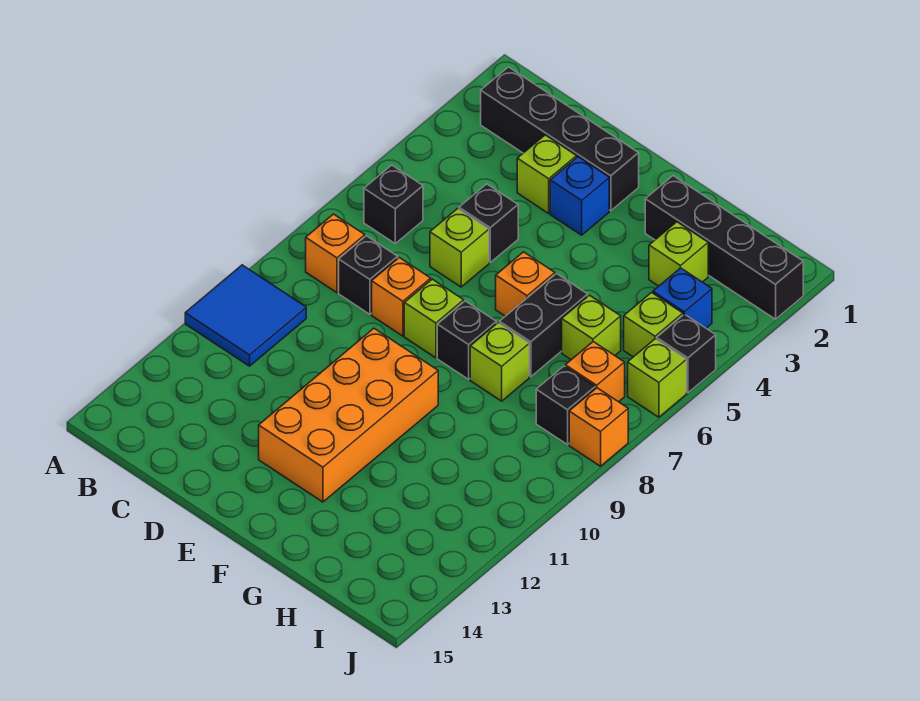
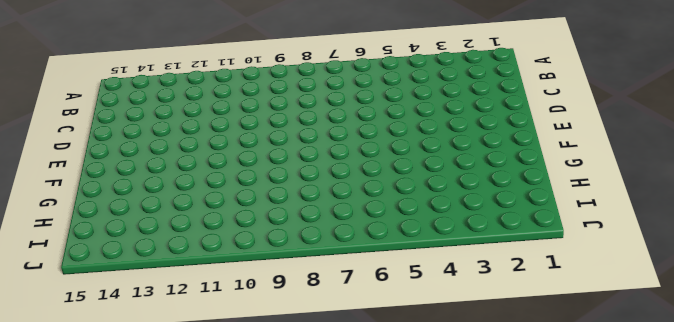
none -> blue 2x2 tile [185,265,306,366]
none -> black 1x4 brick [481,67,639,211]
none -> black 1x1 brick [364,165,423,243]

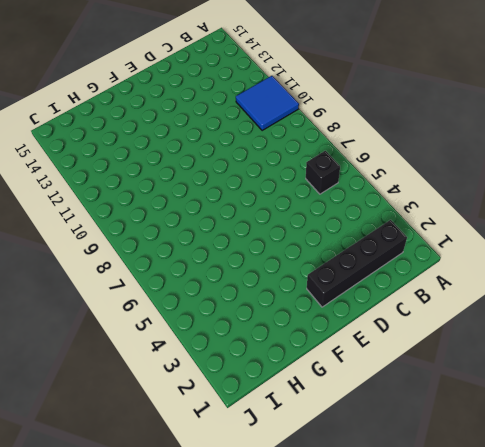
none -> orange 1x1 brick [306,214,365,293]
none -> black 1x1 brick [339,236,398,314]
none -> lime 1x1 brick [517,135,577,213]

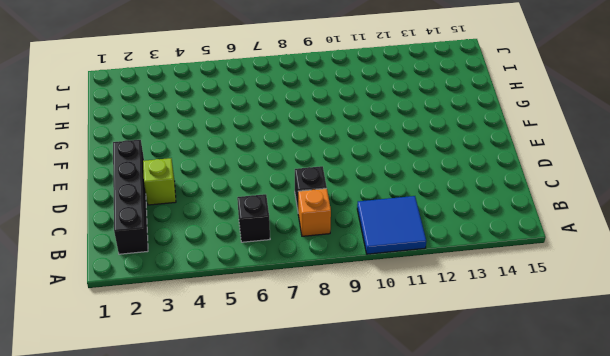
none -> black 1x1 brick [459,184,518,262]
none -> lime 1x1 brick [430,208,489,287]
none -> orange 1x1 brick [372,258,431,336]

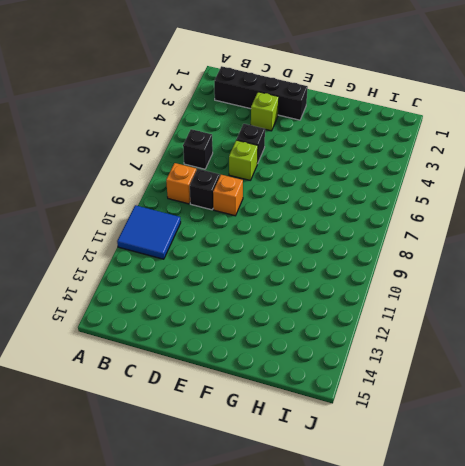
none -> blue 1x1 brick [550,157,609,235]
none -> lime 1x1 brick [404,279,464,358]
none -> orange 2x4 brick [259,328,438,502]

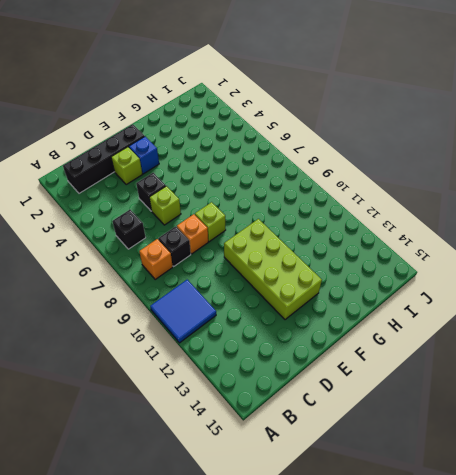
lime 2x4 brick [224,219,322,320] -> orange 2x4 brick [259,328,438,502]
none -> orange 1x1 brick [496,252,555,316]
none -> black 1x1 brick [437,301,497,379]
none -> black 1x4 brick [645,176,803,319]

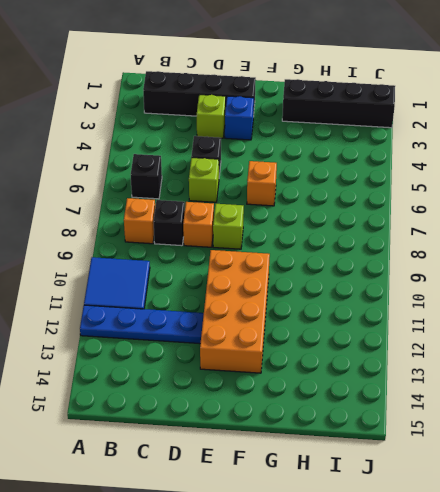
blue 1x4 plate [80,305,204,344] -> none
none -> black 1x1 brick [437,301,497,379]
none -> black 1x2 brick [500,274,588,377]
none -> lime 1x1 brick [470,323,529,401]

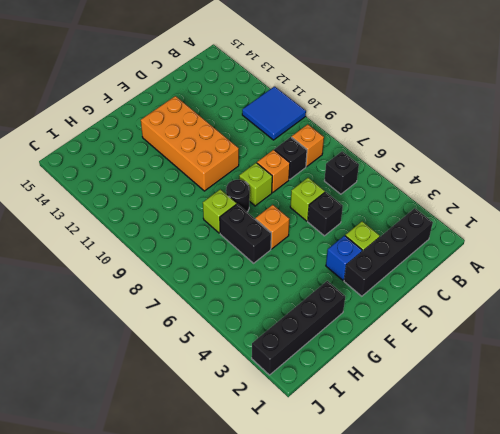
black 1x1 round brick [226,180,250,212] -> black 1x1 brick [437,301,497,379]
none -> lime 1x1 brick [649,222,708,286]
none -> lime 1x1 brick [562,295,621,360]
none -> blue 1x1 brick [653,268,712,328]

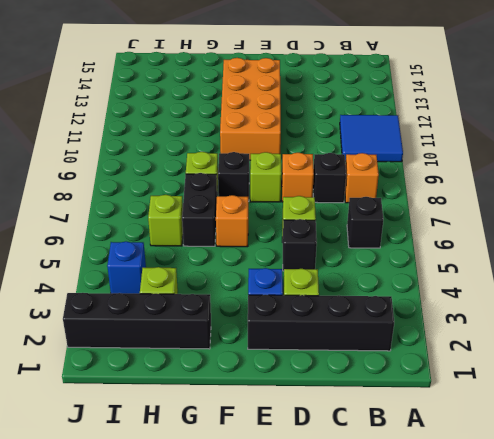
none -> lime 1x1 brick [624,293,683,357]
none -> orange 1x1 brick [565,342,625,402]
none -> black 1x1 brick [536,366,595,445]

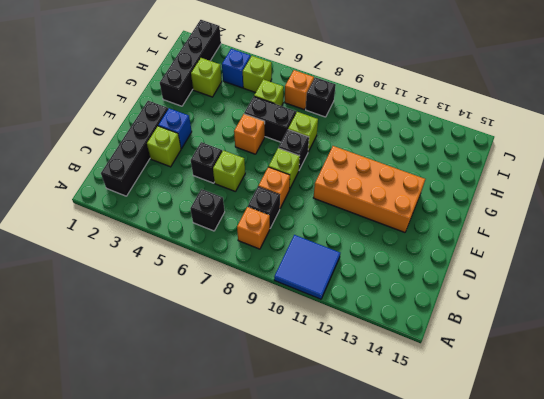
none -> black 1x1 brick [657,314,716,393]
none -> lime 1x1 brick [628,339,687,417]
none -> orange 1x1 brick [569,388,628,466]

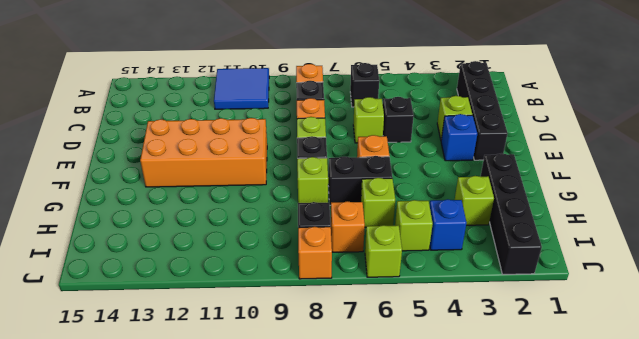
none -> black 1x1 brick [657,314,716,393]

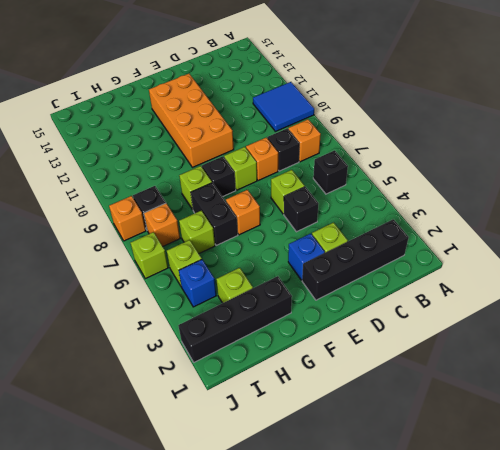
none -> black 1x1 brick [657,314,716,393]

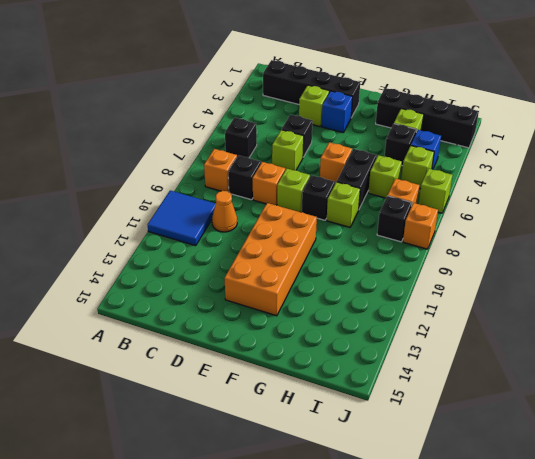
orange 1x1 cone [212,191,237,232] -> none
black 1x1 brick [384,124,417,166] -> black 1x1 brick moved to [657,314,716,393]

